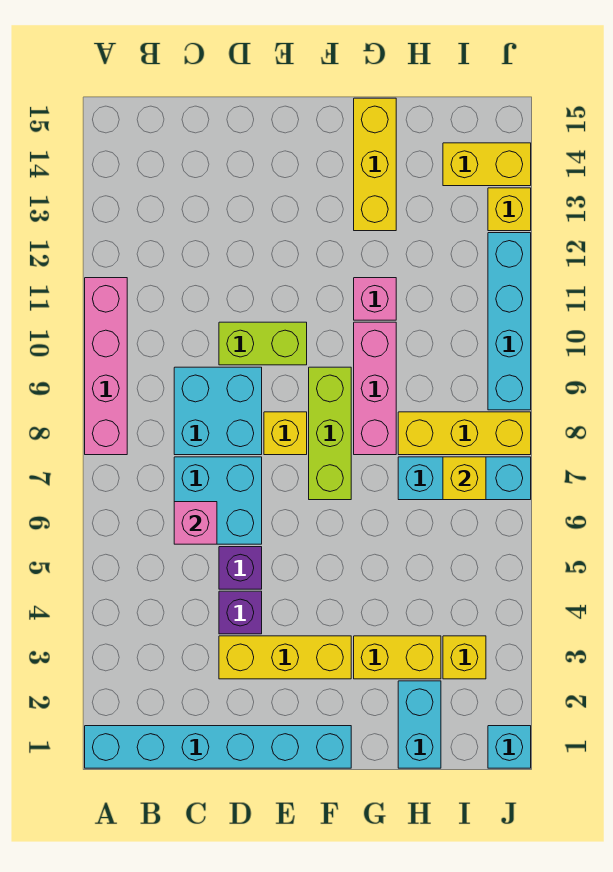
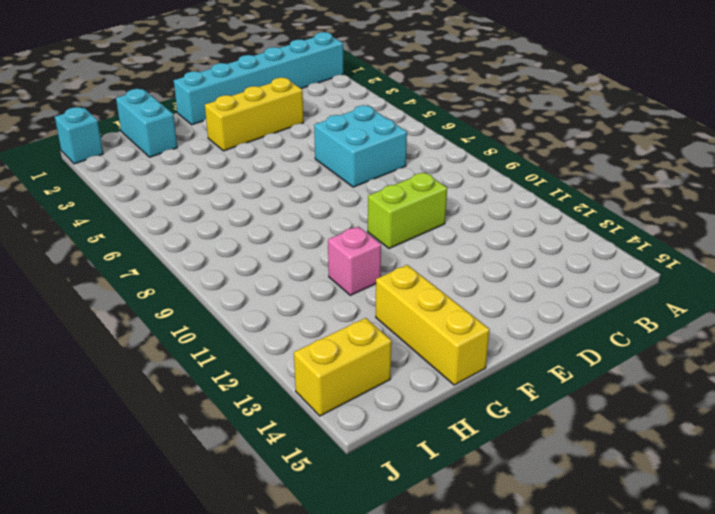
none -> pink 1x4 brick [85,278,127,455]
none -> cyan 2x2 brick [174,367,262,455]
none -> purple 1x1 brick [219,591,262,634]

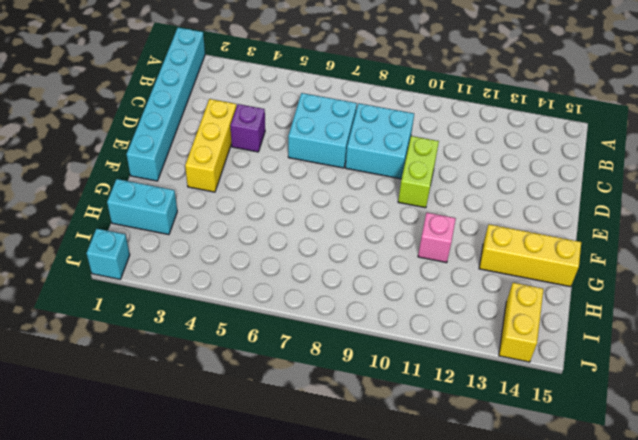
none -> pink 1x4 brick [85,278,127,455]
none -> purple 1x1 brick [219,547,262,589]
none -> yellow 1x1 brick [264,412,307,455]

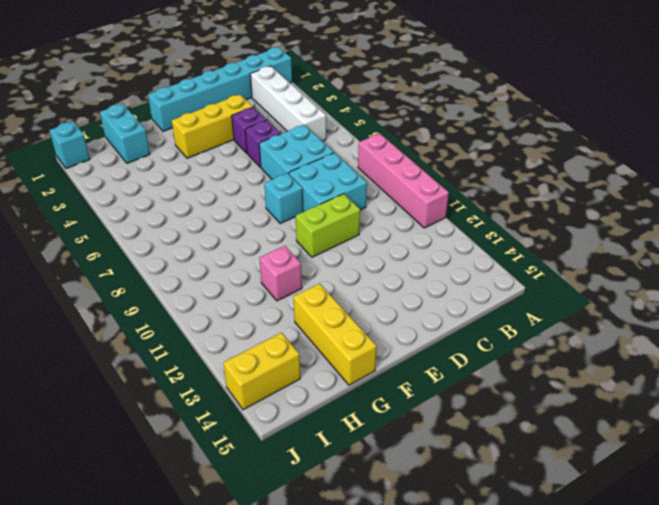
white 1x4 brick [250,66,326,141] -> none
cyan 1x1 brick [264,173,303,223] -> yellow 1x1 brick [264,412,307,455]
none -> lime 1x3 brick [309,367,351,500]
none -> yellow 1x2 brick [354,636,441,679]
none -> pink 1x3 brick [354,322,396,455]

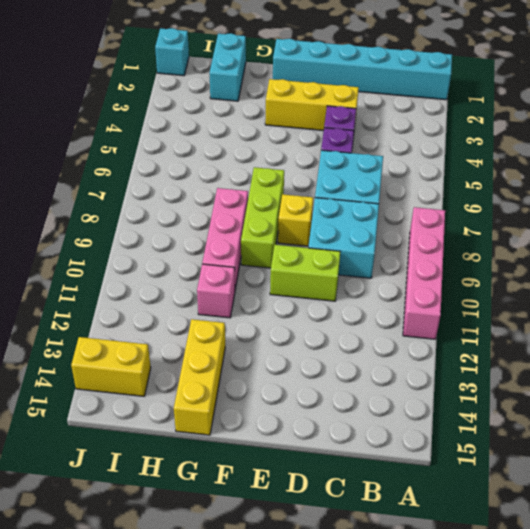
none -> yellow 1x2 brick [354,636,441,679]
none -> cyan 1x3 brick [398,457,531,500]
none -> yellow 1x3 brick [398,412,531,455]

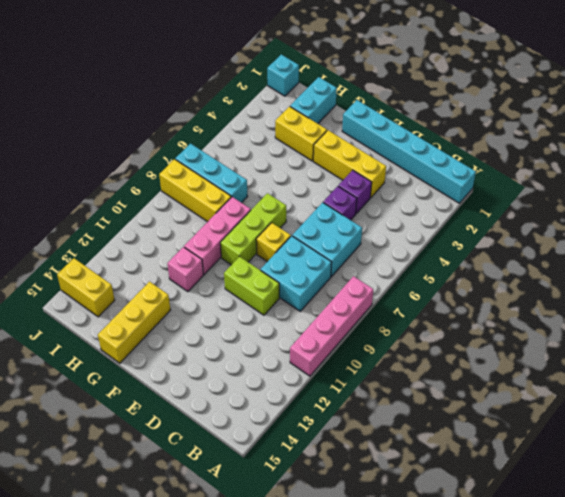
none -> yellow 1x1 brick [443,636,486,679]
none -> cyan 1x4 brick [488,233,531,410]
none -> yellow 1x1 brick [488,188,531,231]

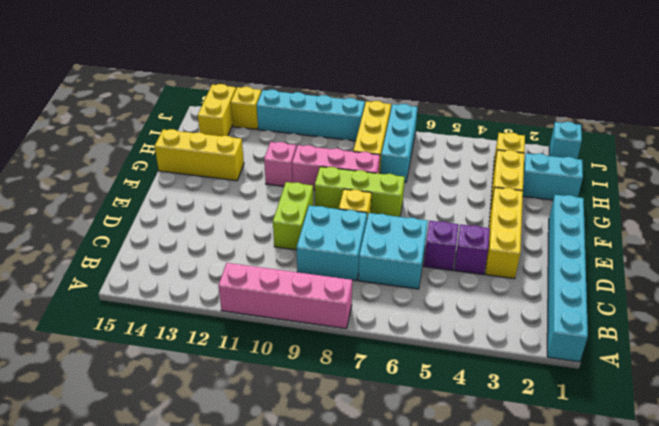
none -> pink 1x1 brick [174,502,217,544]
none -> yellow 1x1 brick [443,457,486,500]

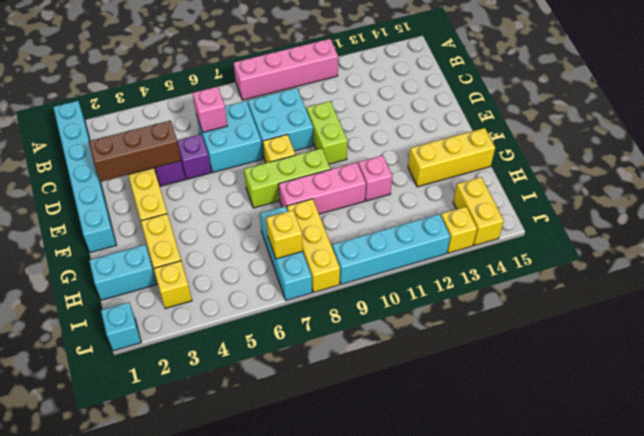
brown 1x3 brick [89,121,181,182] -> none

